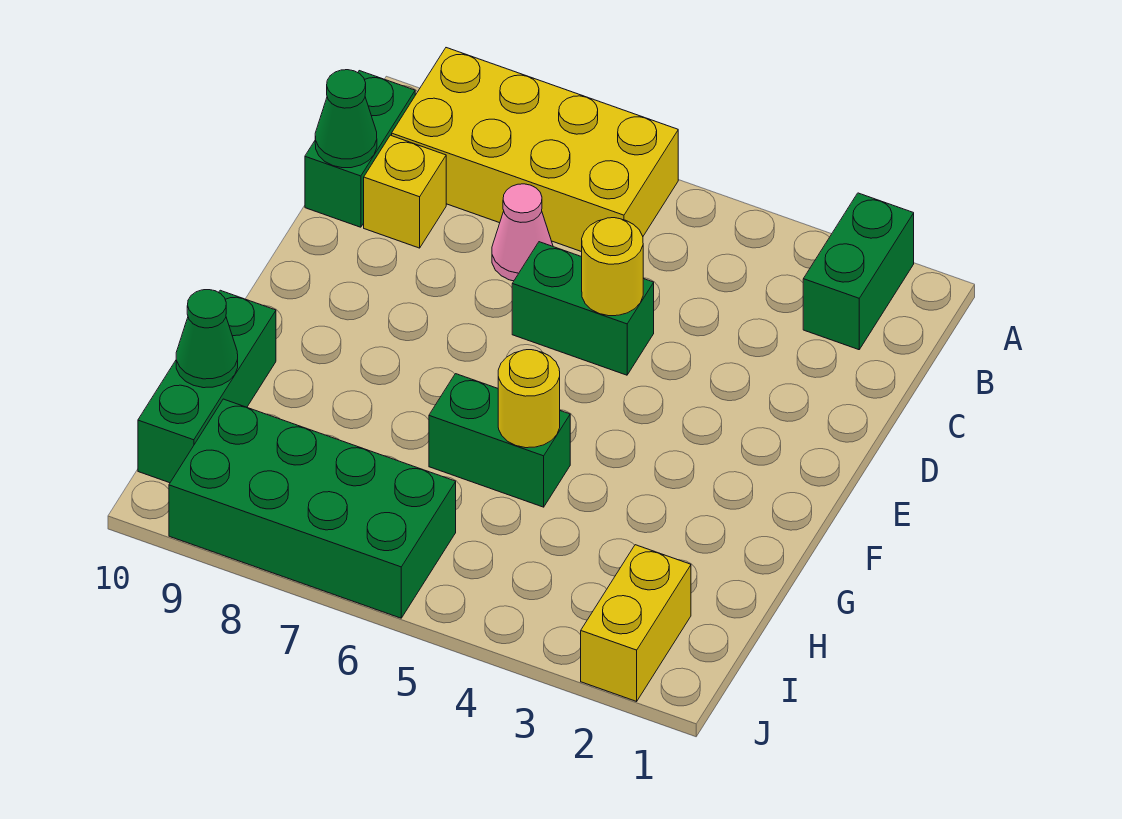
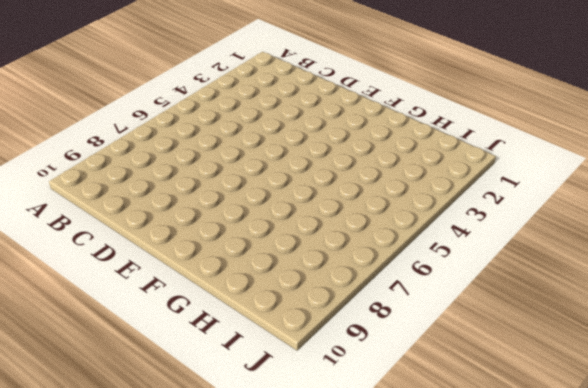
none -> green 1x2 brick [803,193,914,350]
none -> yellow 2x4 brick [392,48,678,252]
none -> green 1x2 brick [305,71,415,227]

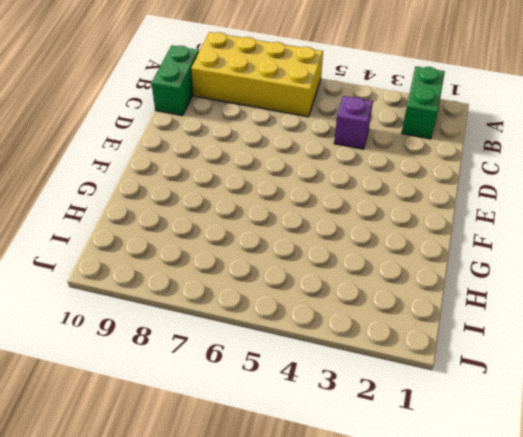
purple 1x1 brick [334,96,373,149] -> none
none -> pink 1x1 cone [492,184,553,281]
none -> yellow 1x1 brick [364,135,446,248]
none -> green 1x2 brick [512,242,654,375]

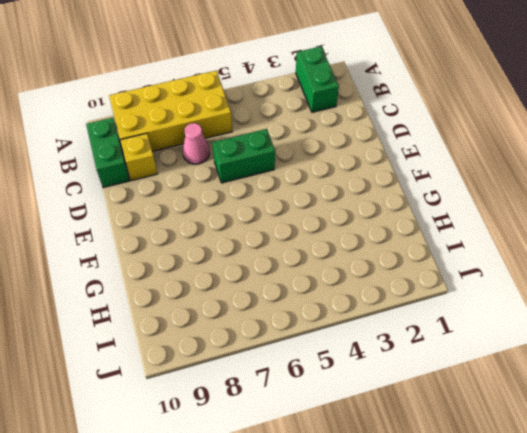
none -> green 1x2 brick [429,374,570,507]
none -> green 1x3 brick [138,290,276,483]
none -> yellow 1x2 brick [581,545,691,701]

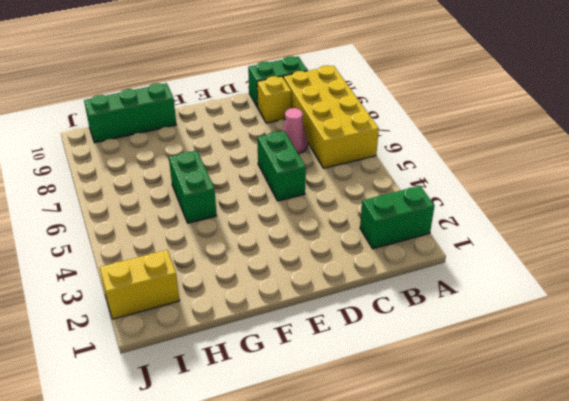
none -> green 2x4 brick [169,399,456,618]
none -> green 1x1 cone [315,70,377,168]
none -> yellow 1x1 round brick [582,218,643,316]

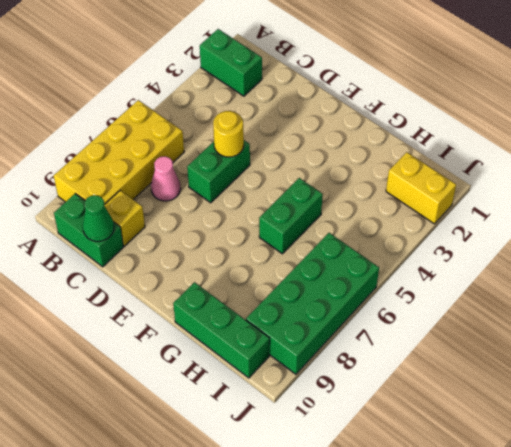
none -> yellow 1x1 round brick [498,350,560,448]
none -> green 1x1 cone [176,290,238,388]

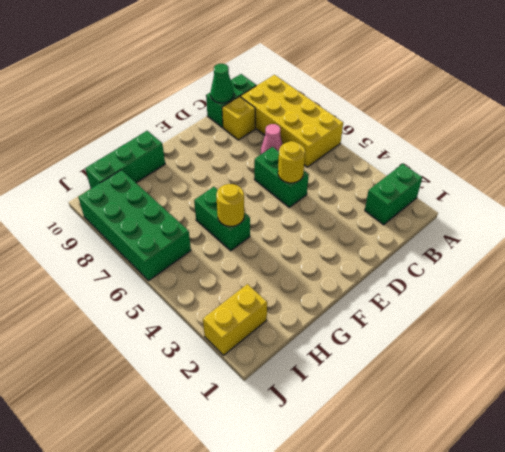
none -> green 1x1 cone [176,290,238,388]

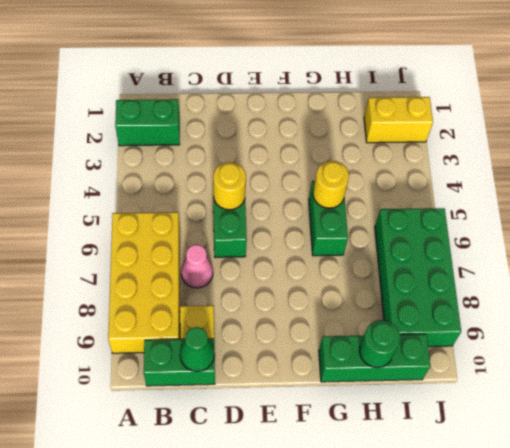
green 1x1 round brick [359,320,400,368] -> green 1x1 cone [176,290,238,388]

